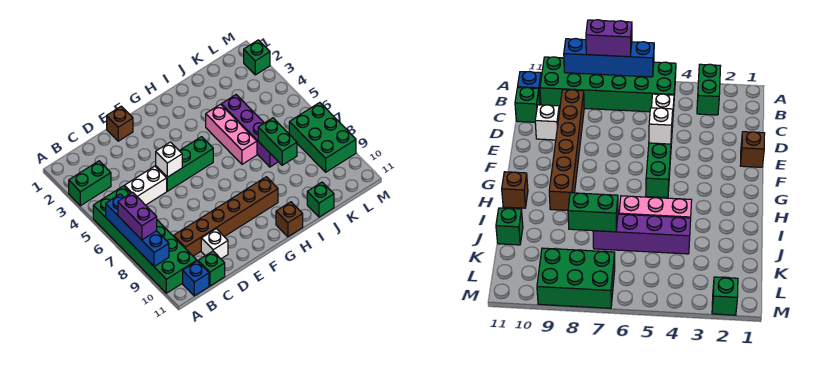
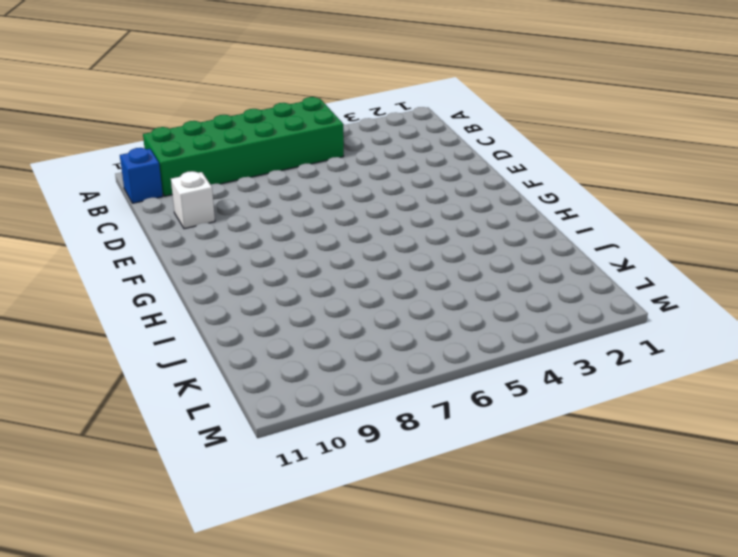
none -> green 1x2 brick [69,161,111,206]
none -> white 1x2 brick [124,166,167,205]
none -> brown 1x6 brick [174,177,278,256]

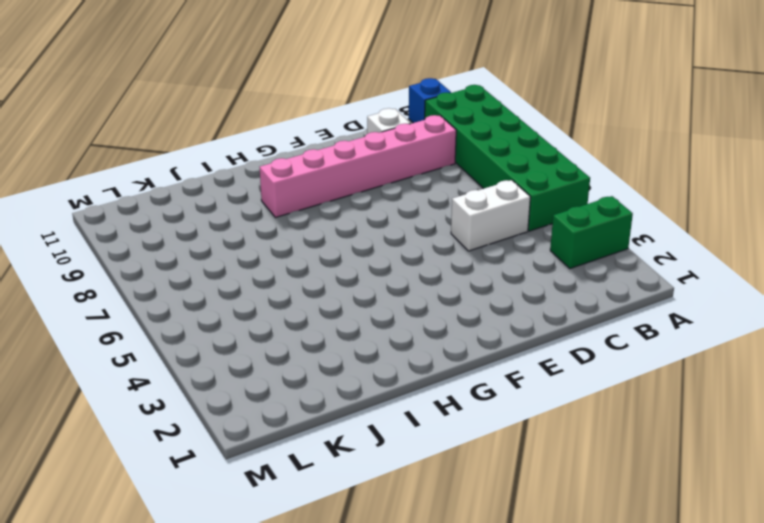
pink 1x6 brick [260,115,456,218] -> brown 1x6 brick [174,177,278,256]
none -> green 1x1 brick [198,251,225,286]
none -> brown 1x1 brick [107,106,133,141]
none -> green 1x3 brick [156,137,213,191]

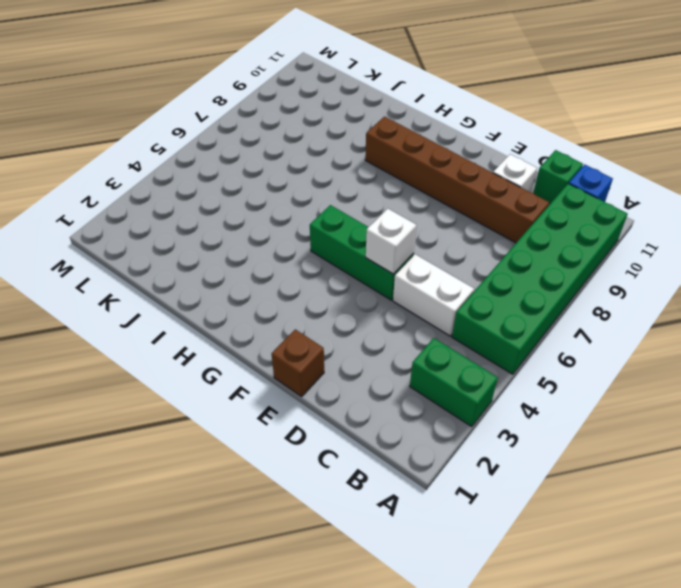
none -> brown 1x1 brick [276,202,303,237]
none -> pink 1x3 brick [206,104,257,164]
none -> purple 1x4 brick [221,95,278,167]

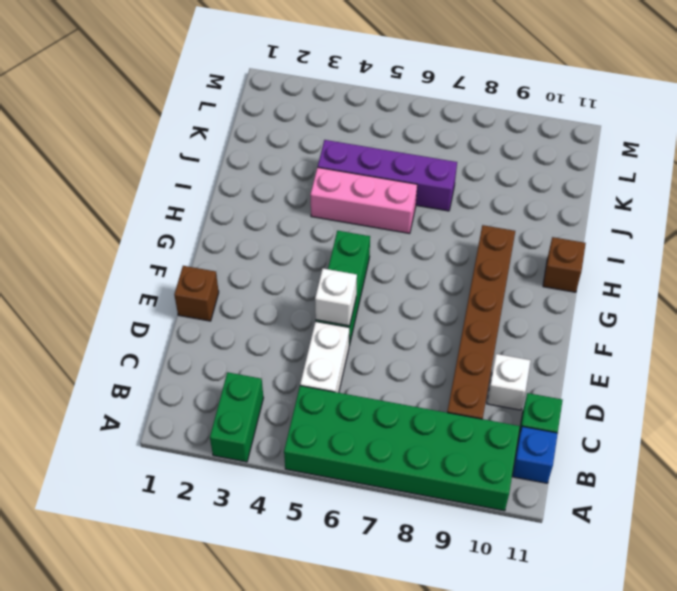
none -> green 1x1 brick [307,182,334,217]
none -> green 2x3 brick [289,103,356,172]
none -> green 1x1 brick [244,40,270,75]

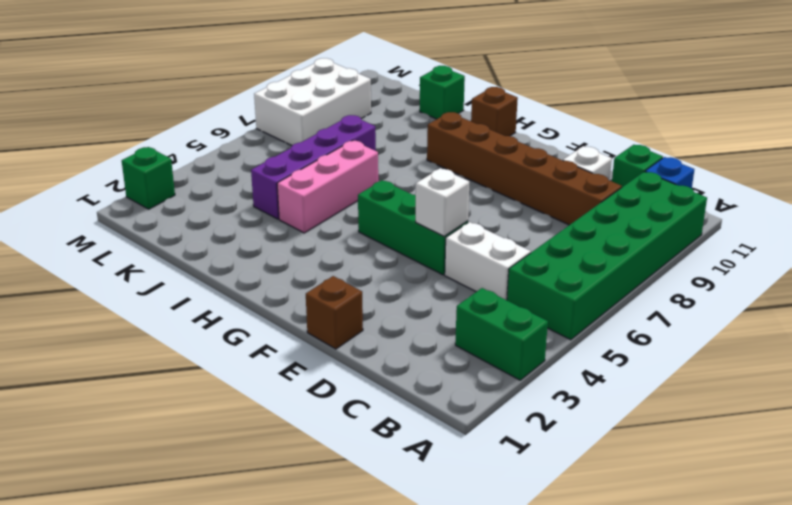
white 2x3 brick [254,58,371,145] -> green 2x3 brick [289,103,356,172]
none -> blue 1x4 brick [106,194,169,267]
none -> green 1x2 brick [258,118,297,165]
none -> purple 1x2 brick [118,192,157,240]

